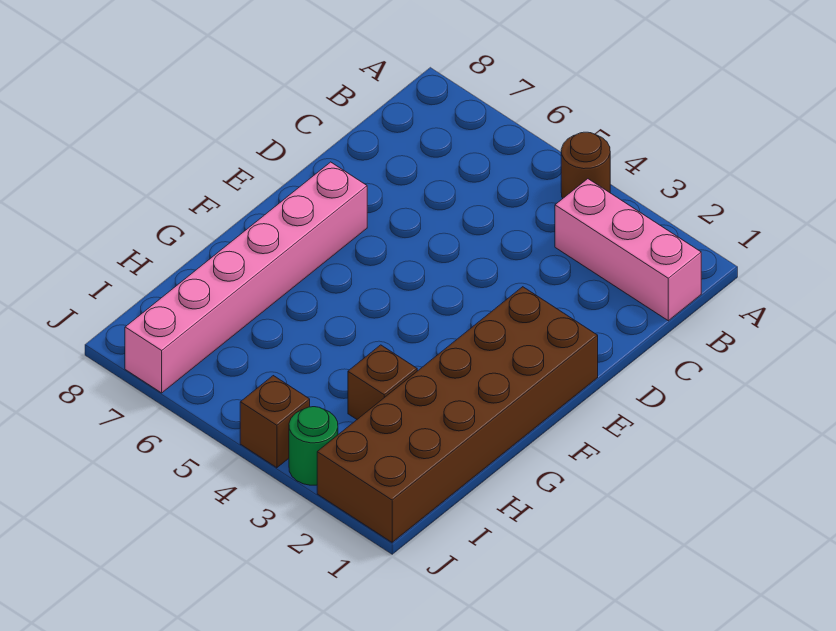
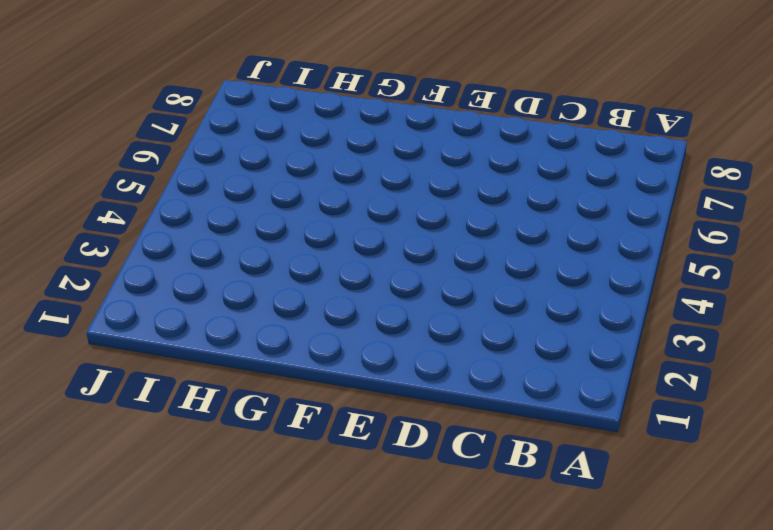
none -> brown 1x1 round brick [561,132,610,198]
none -> pink 1x3 brick [555,179,701,321]

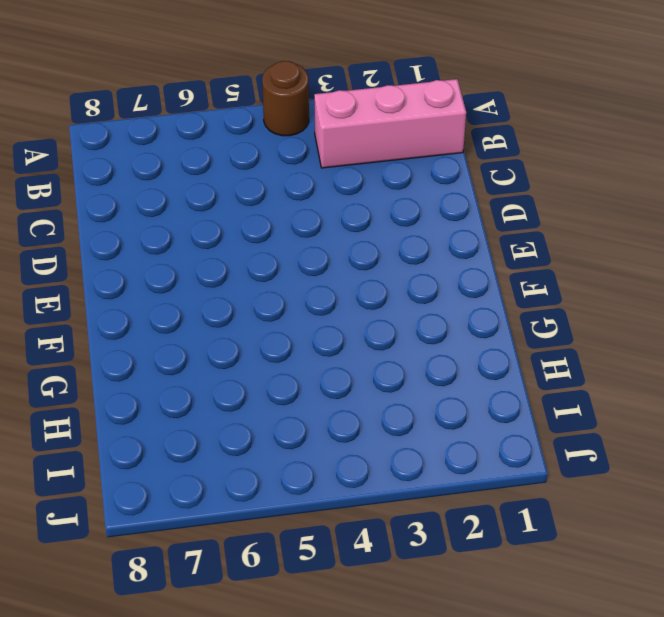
none -> brown 2x6 brick [317,287,598,542]
none -> pink 1x6 brick [125,162,367,393]

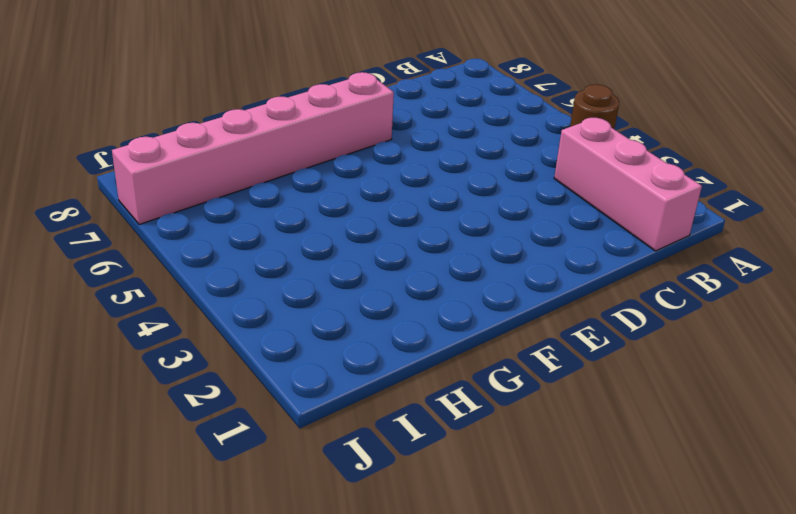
none -> brown 2x6 brick [317,287,598,542]
none -> brown 1x1 brick [348,345,417,419]

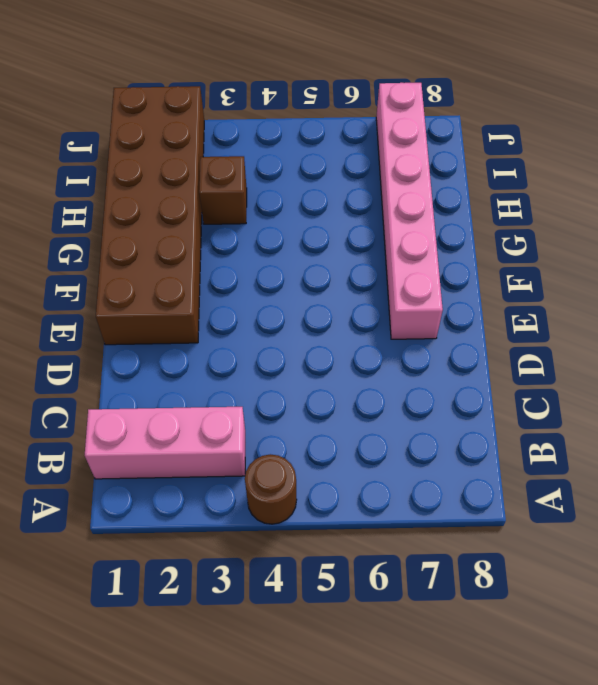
none -> green 1x1 round brick [289,407,338,485]
none -> brown 1x1 brick [240,376,310,468]

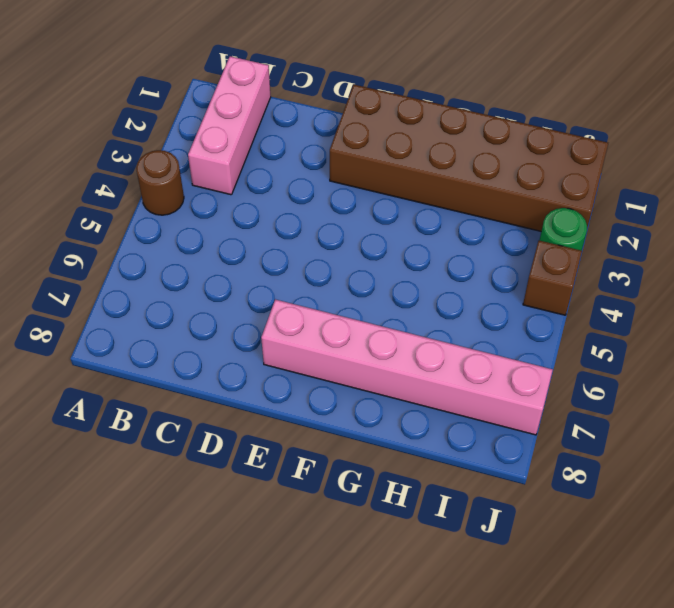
none -> brown 1x1 brick [348,345,417,419]

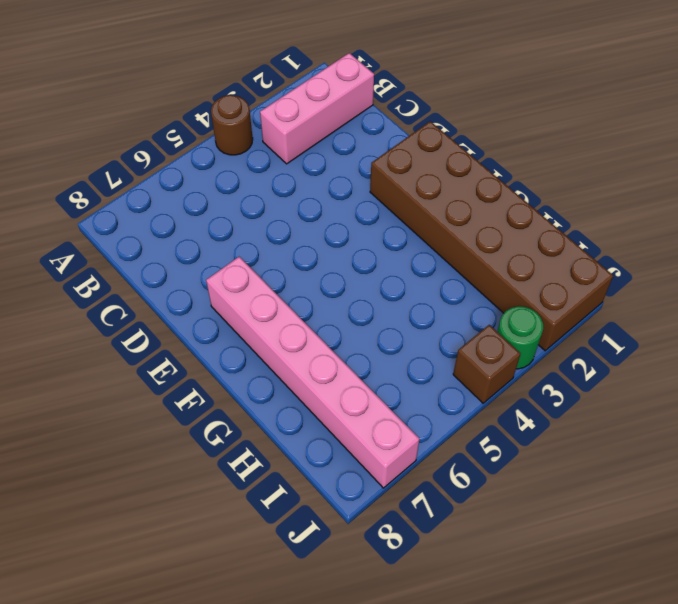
none -> brown 1x1 brick [348,345,417,419]

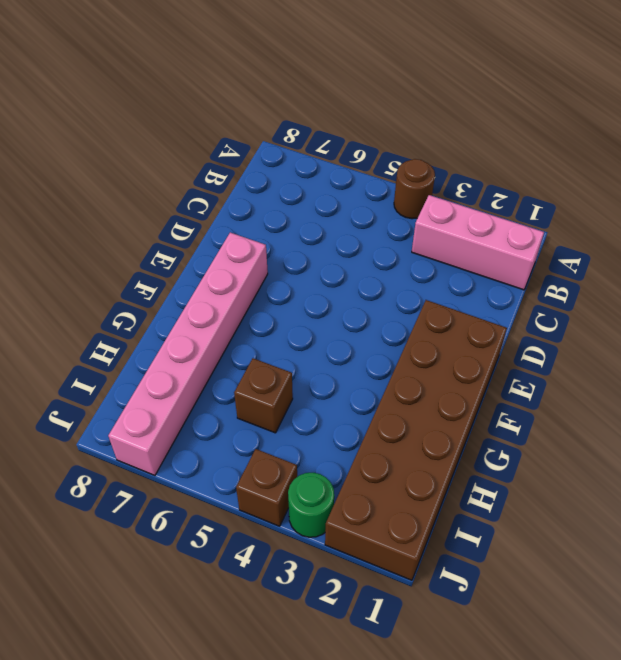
brown 1x1 brick [234,358,293,433] -> brown 1x1 brick moved to [348,345,417,419]

